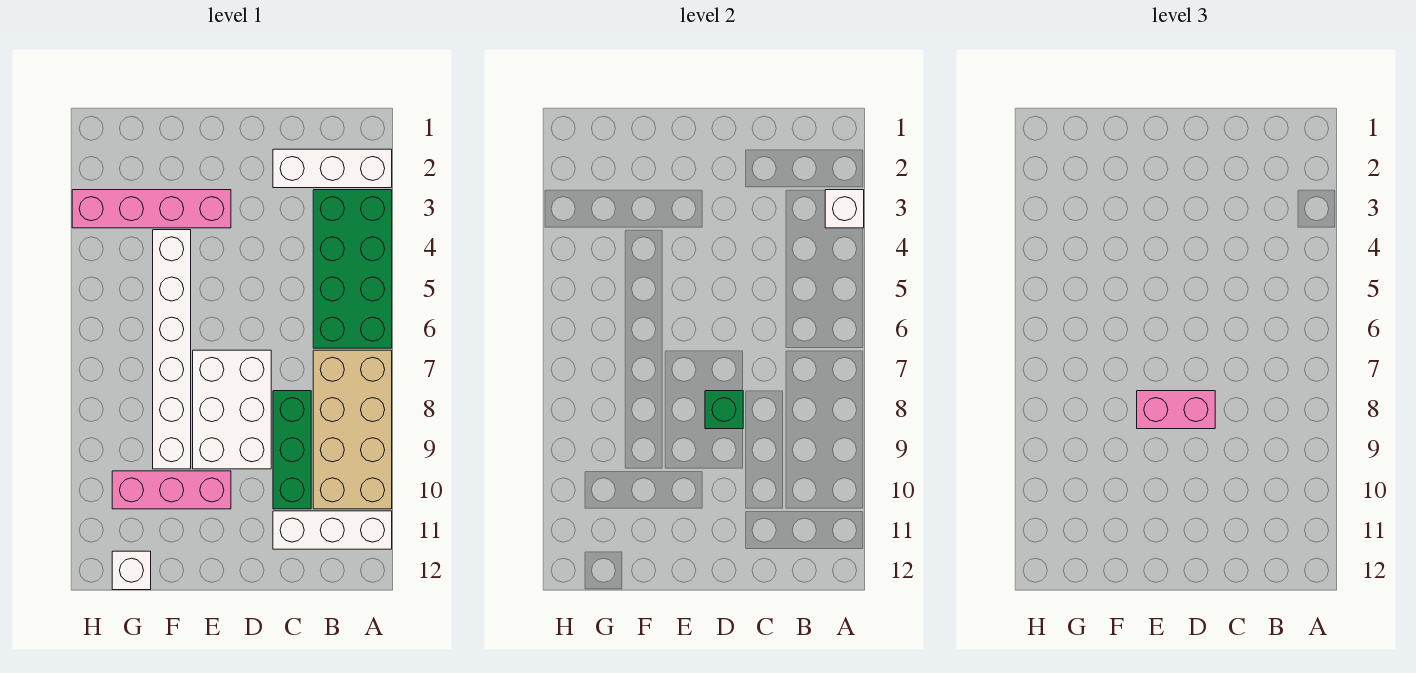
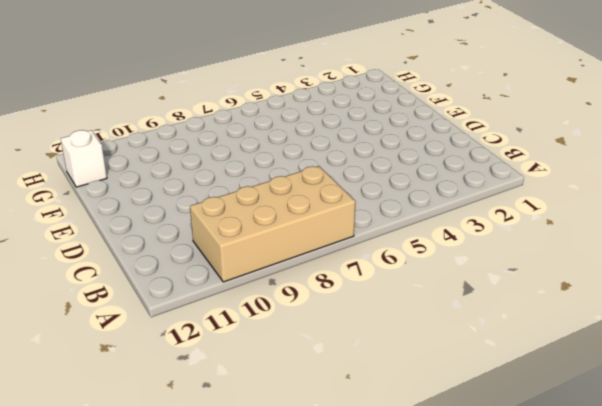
none -> white 1x3 brick [273,149,392,188]
none -> green 2x4 brick [313,190,392,348]
none -> white 1x3 brick [273,511,392,549]

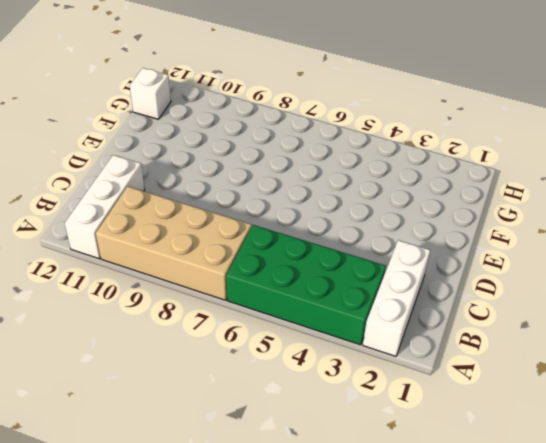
none -> green 1x3 brick [273,391,311,509]
none -> white 2x3 brick [193,350,271,469]
none -> pink 1x4 brick [72,190,231,228]

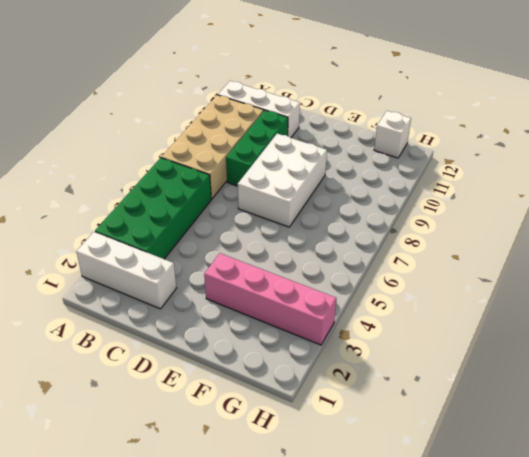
none -> pink 1x3 brick [112,471,231,509]
none -> white 1x6 brick [153,230,191,469]
none -> white 1x1 brick [825,190,864,228]

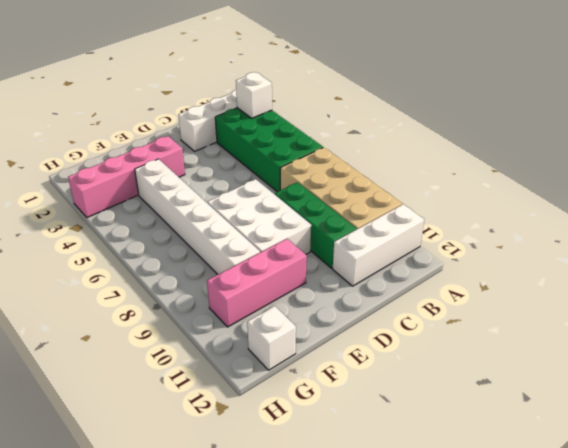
none -> green 1x1 brick [705,391,743,429]
none -> pink 1x2 brick [1137,391,1215,429]

